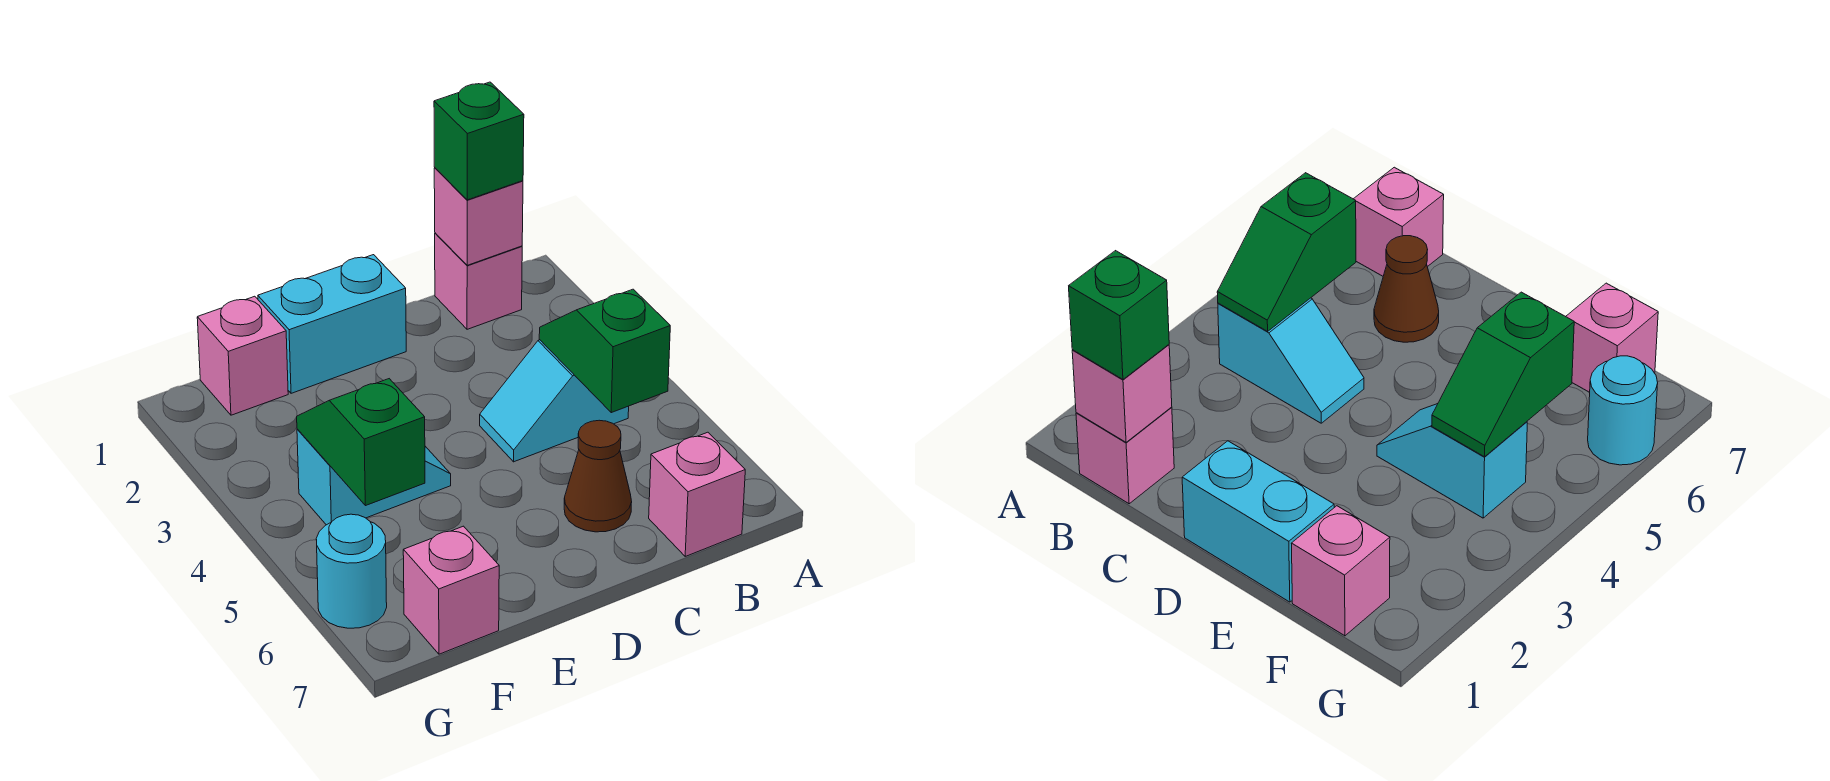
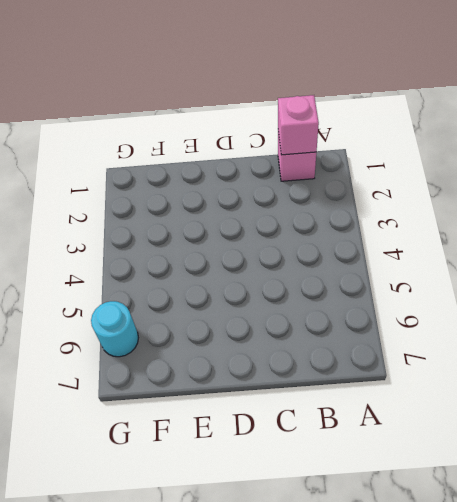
none -> cyan 1x2 slope [480,340,629,462]
none -> pink 1x1 brick [649,432,745,556]
none -> brown 1x1 cone [564,420,632,532]

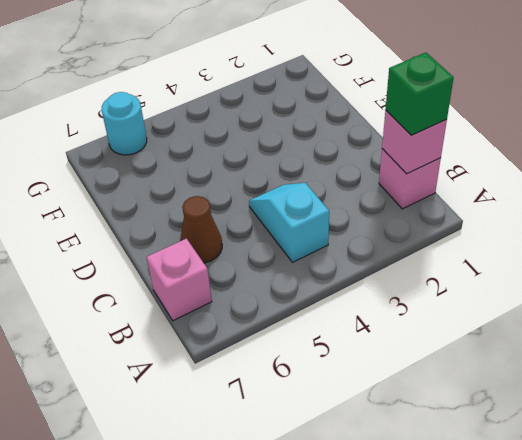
none -> cyan 1x2 brick [258,255,406,393]
none -> cyan 1x2 slope [297,429,451,525]
none -> pink 1x1 brick [197,296,288,415]

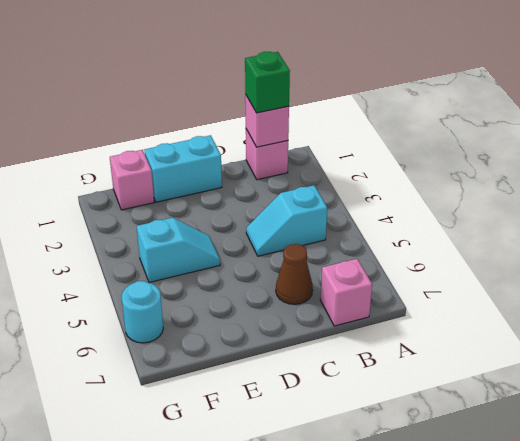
none -> pink 1x1 brick [403,526,499,654]
none -> green 1x2 slope [539,289,670,413]
none -> green 1x2 slope [297,379,425,506]

